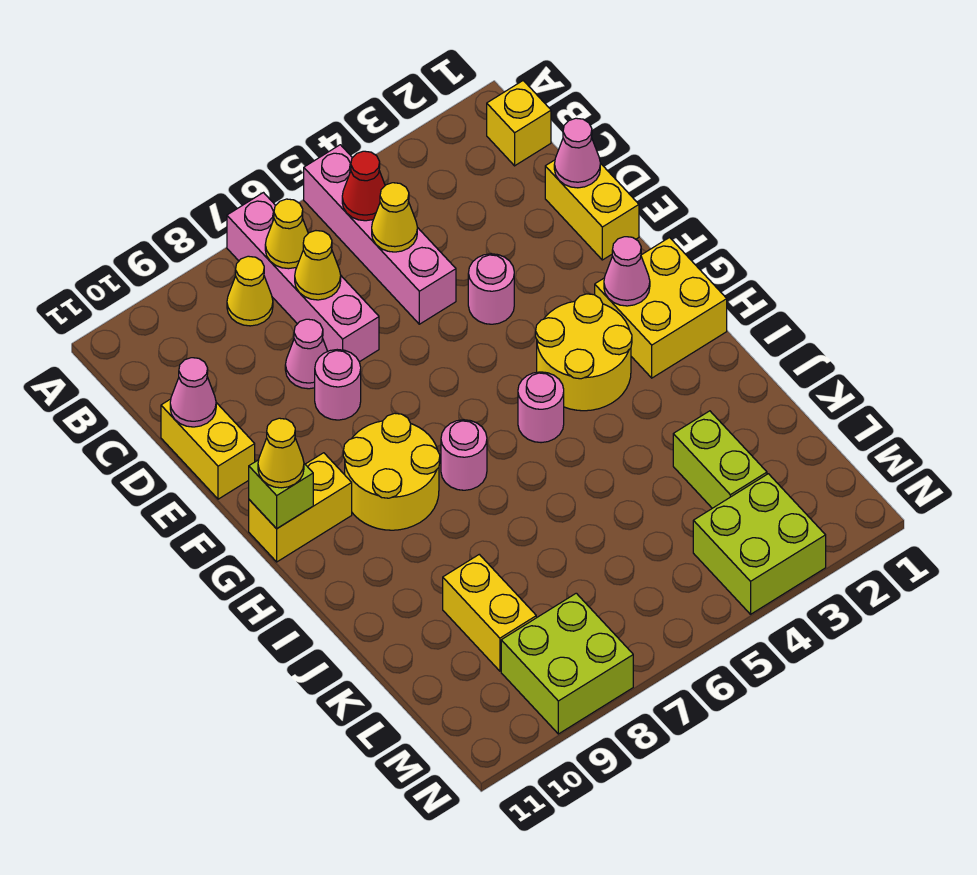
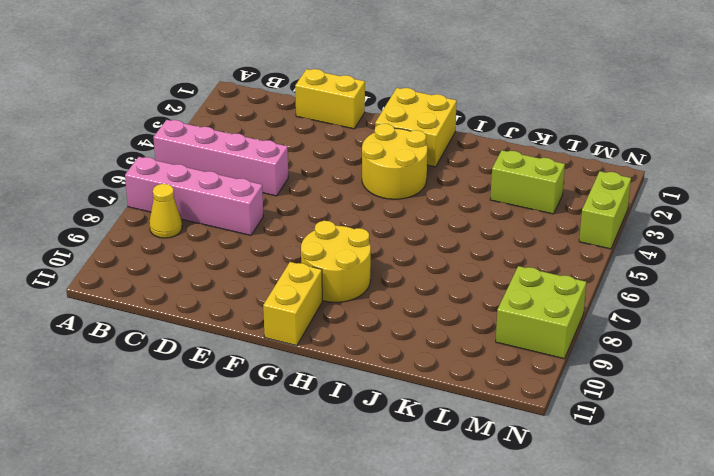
lime 1x2 brick [579,171,631,249] -> lime 2x2 brick [693,474,826,614]
none -> yellow 1x1 brick [487,81,551,166]
none -> pink 1x1 cone [285,319,328,389]
none -> yellow 1x2 brick [161,399,255,499]

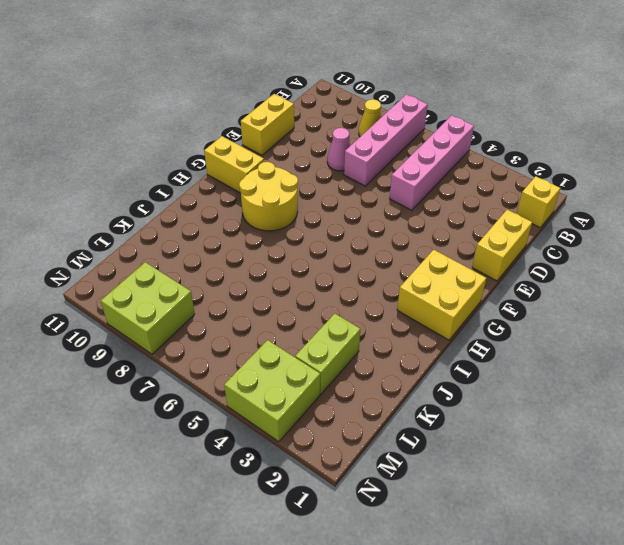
none -> pink 1x1 round brick [468,254,514,324]
none -> pink 1x1 round brick [315,350,361,420]
none -> yellow 2x2 round brick [536,294,632,411]

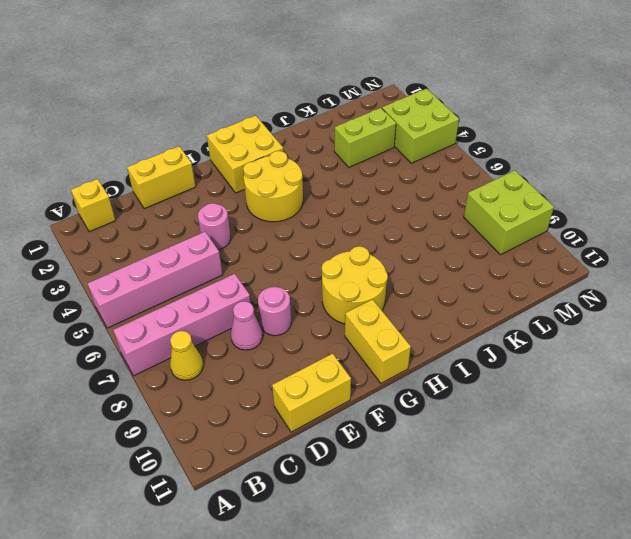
none -> pink 1x1 round brick [518,372,564,443]
none -> pink 1x1 round brick [441,420,487,490]
none -> yellow 1x2 brick [443,554,536,671]

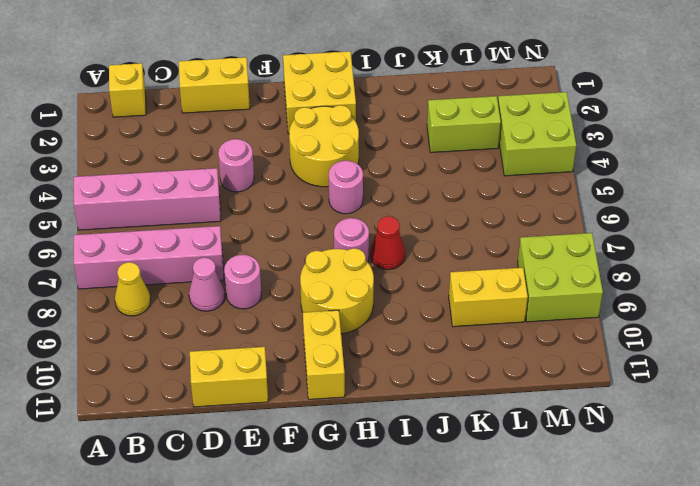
red 1x1 cone [370,216,405,270] -> red 1x1 cone moved to [342,151,385,221]
none -> yellow 1x1 cone [265,199,308,269]
none -> yellow 1x1 cone [372,183,417,252]
none -> yellow 1x1 cone [295,231,341,300]

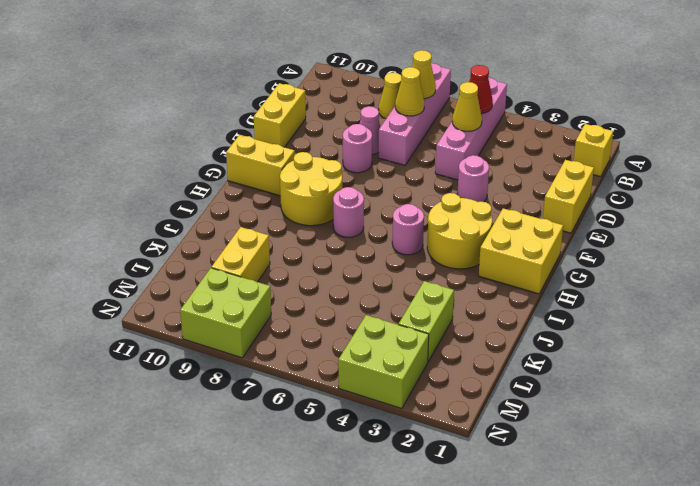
none -> pink 1x1 cone [554,118,600,188]
none -> pink 1x1 cone [170,358,216,427]
none -> pink 1x1 cone [604,237,650,306]

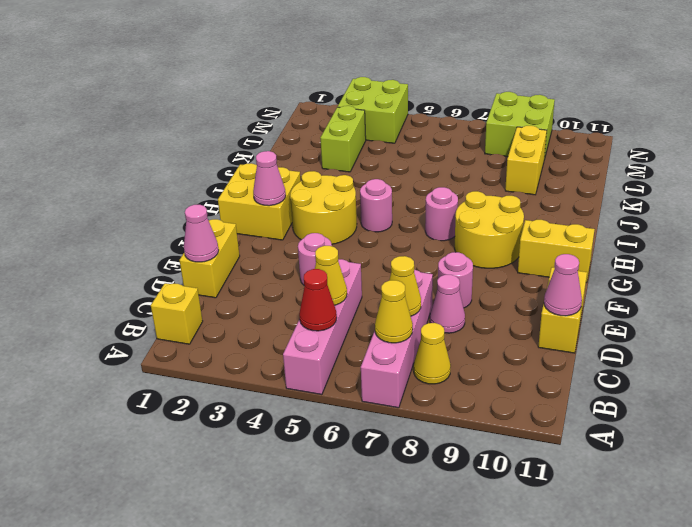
none -> lime 1x1 brick [249,460,313,529]
none -> yellow 1x1 cone [258,418,304,488]

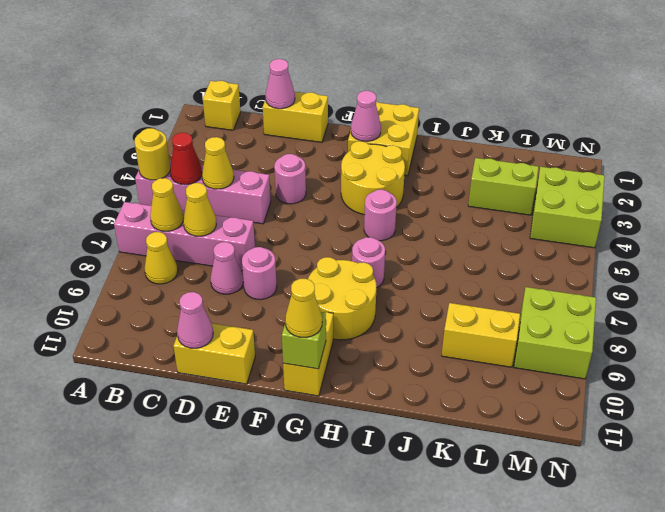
yellow 1x1 round brick [134,128,170,180] -> none

